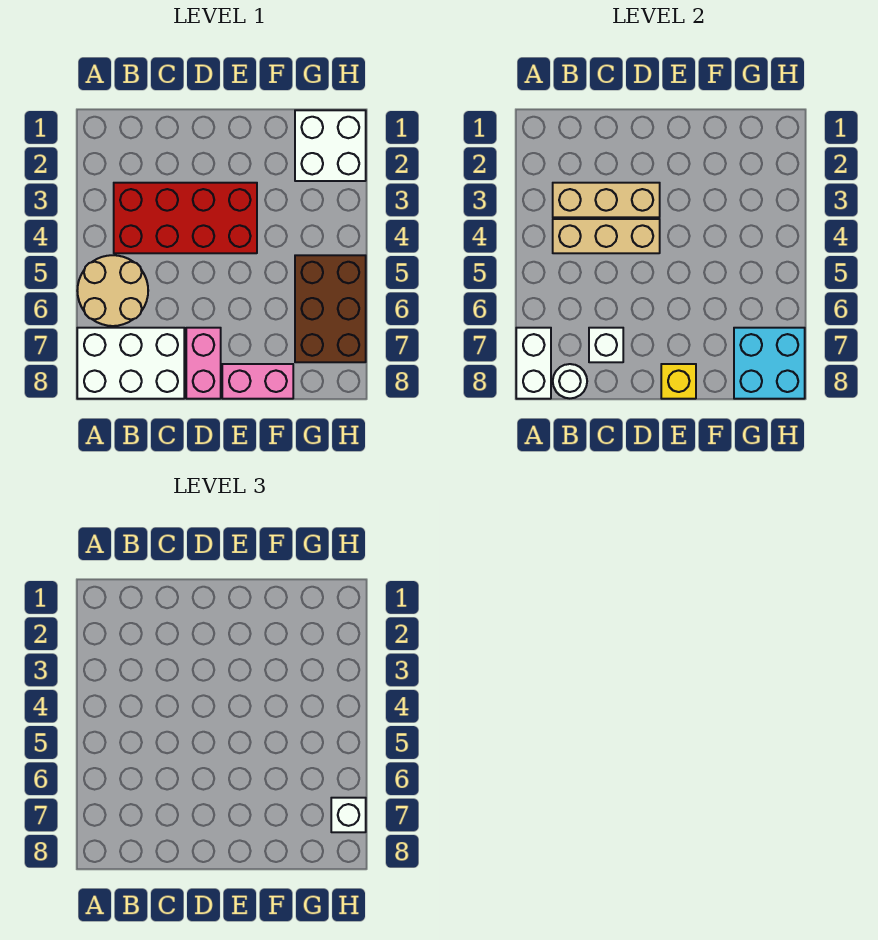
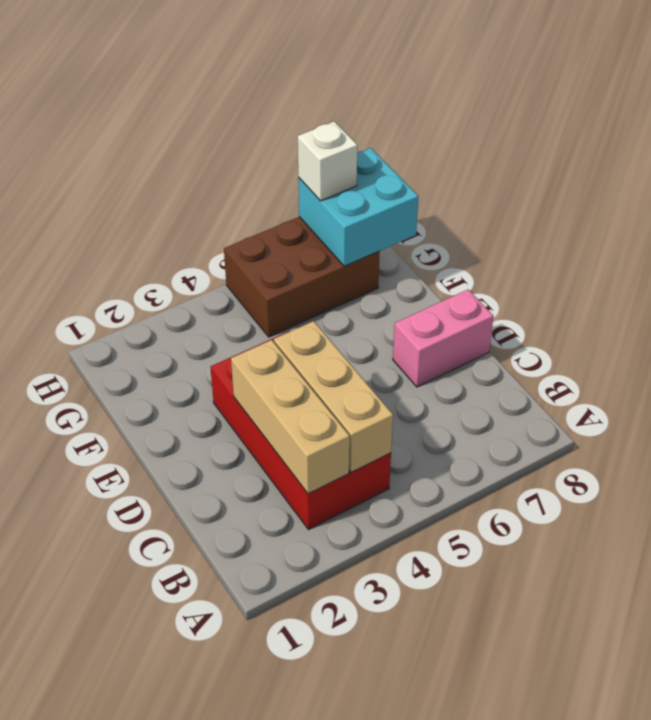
none -> tan 2x2 round brick [77,255,148,326]
none -> white 2x3 brick [77,328,184,399]
none -> pink 1x2 brick [222,364,293,399]

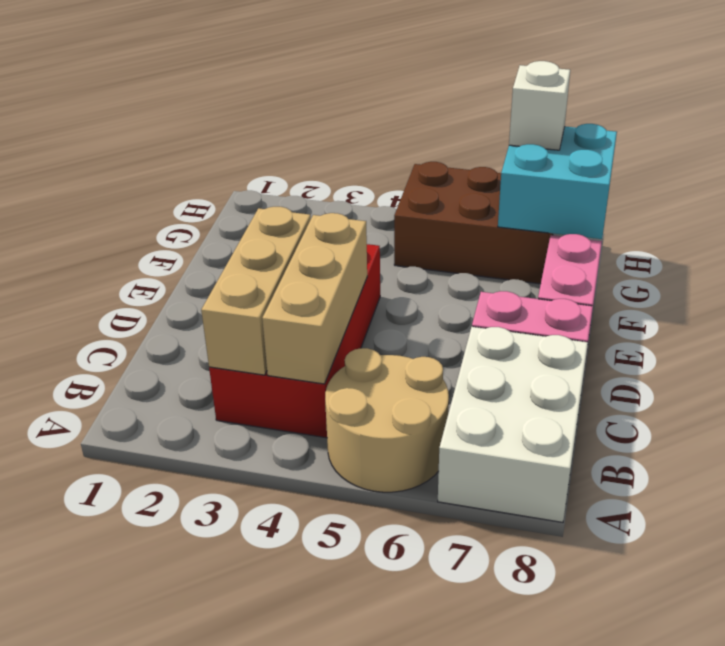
none -> white 2x2 brick [295,110,366,181]
none -> white 1x2 brick [516,328,551,399]
none -> white 1x1 round brick [553,364,587,398]

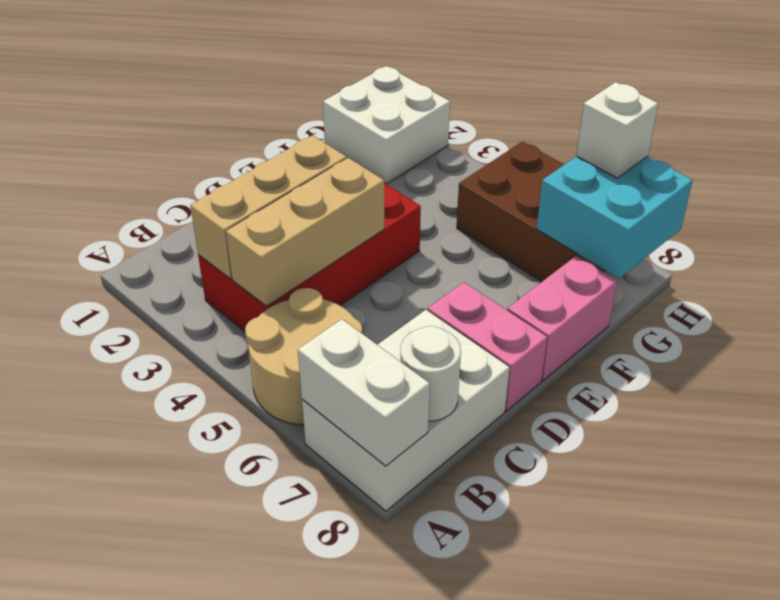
none -> white 1x1 brick [589,328,623,362]
none -> yellow 1x1 brick [661,364,696,399]

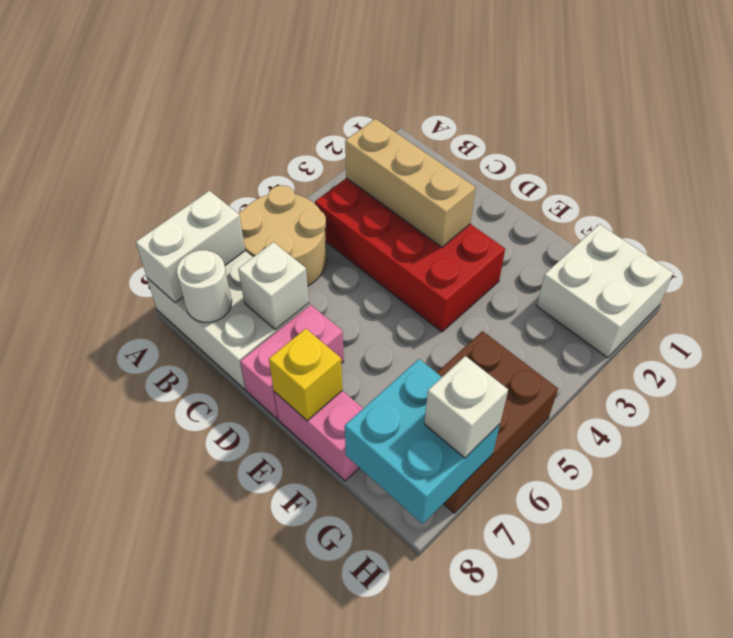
none -> tan 1x3 brick [553,219,660,253]

